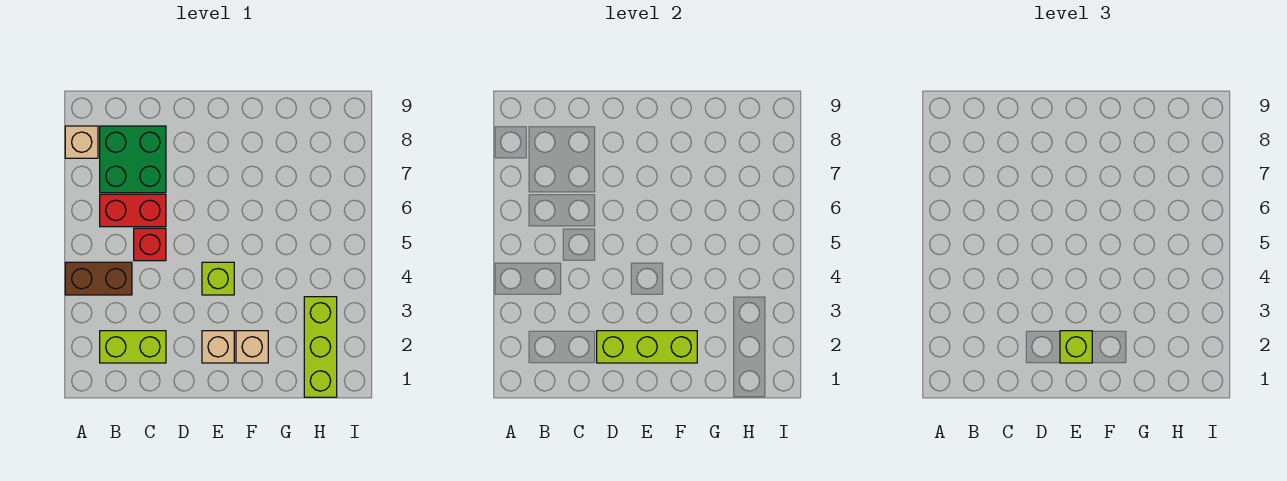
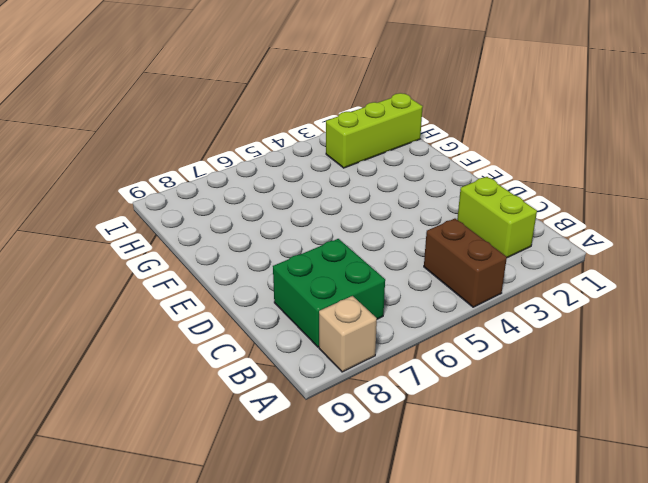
none -> red 1x2 brick [100,194,166,227]
none -> red 1x1 brick [134,228,166,261]
none -> tan 1x1 brick [202,331,234,363]

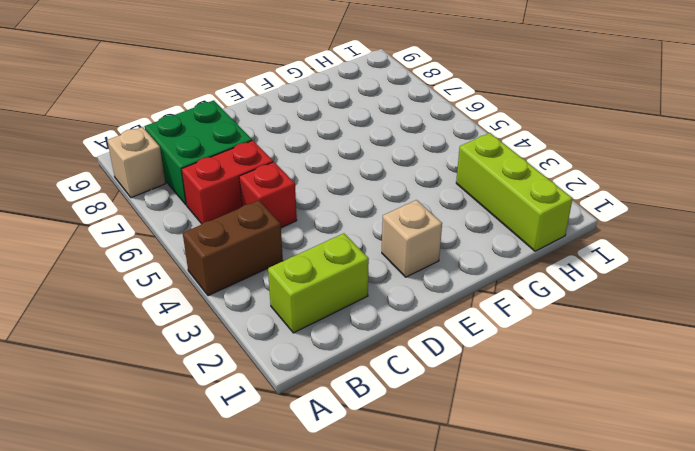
none -> lime 1x1 brick [202,262,234,295]
none -> tan 1x1 brick [236,331,268,363]
none -> lime 1x3 brick [597,331,697,363]

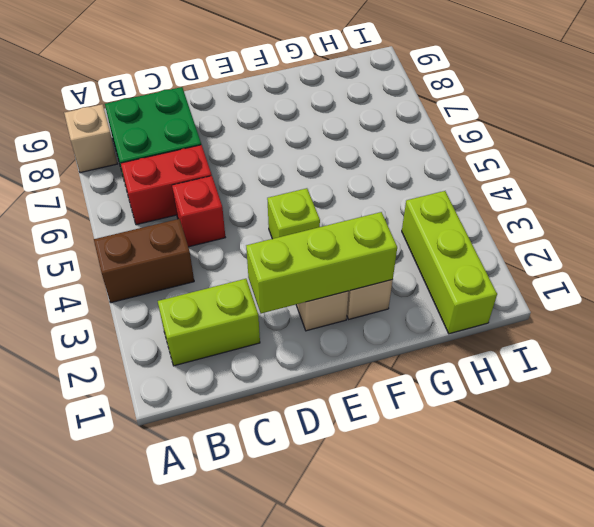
none -> lime 1x1 brick [1060,331,1092,363]

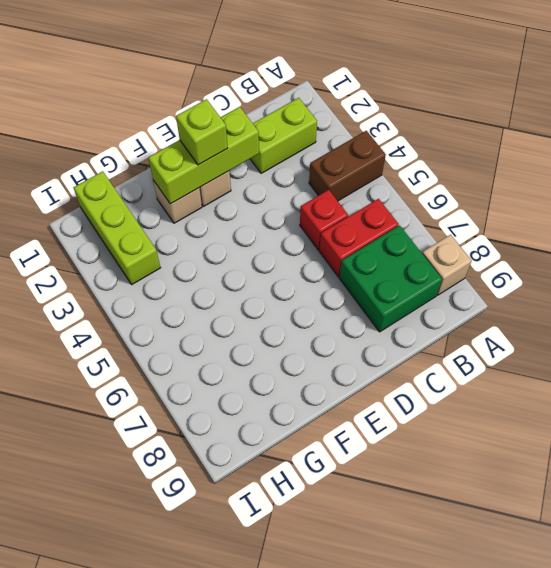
none -> lime 1x1 brick [202,262,234,295]

